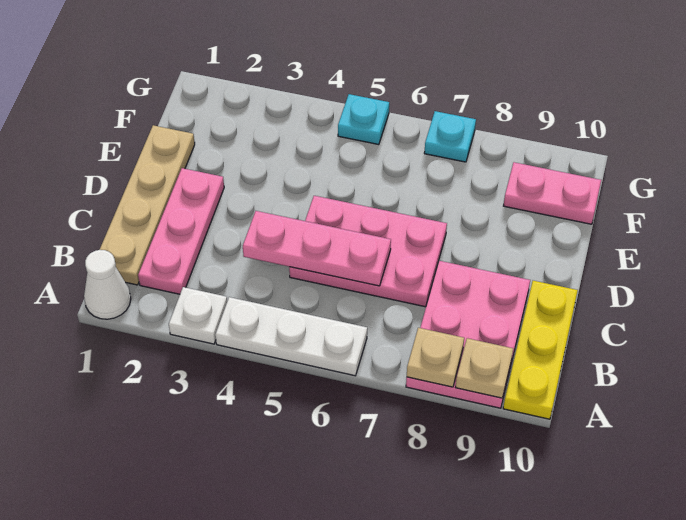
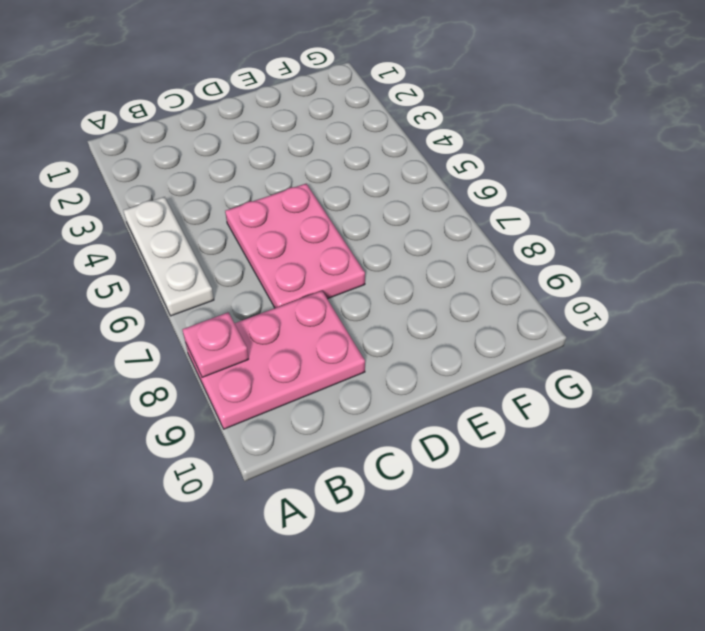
pink 1x1 plate [182,312,249,377] -> tan 1x1 plate [407,328,464,387]
none -> white 1x1 cone [84,250,131,319]
none -> white 1x1 plate [169,287,227,344]
none -> yellow 1x3 plate [503,281,578,419]

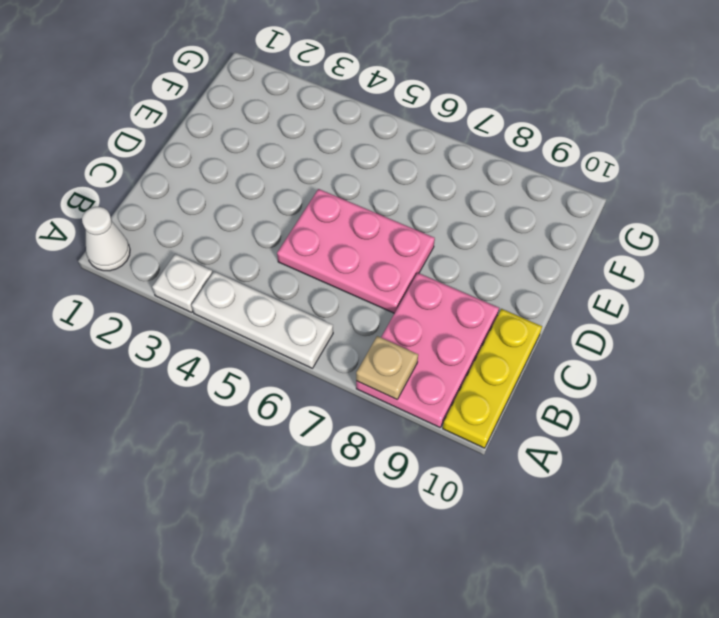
none -> tan 1x4 plate [100,125,195,285]
none -> pink 1x3 plate [138,168,224,294]
none -> pink 1x2 plate [504,162,601,224]

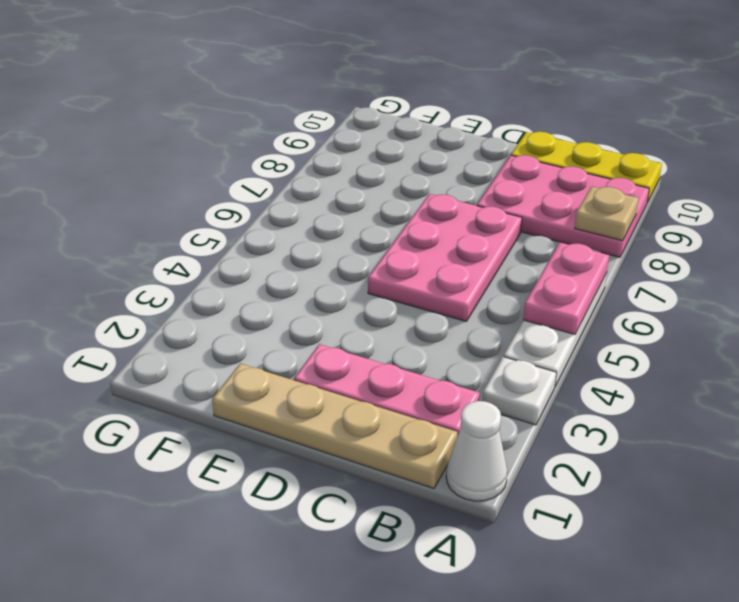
pink 1x2 plate [523,242,609,334] -> pink 1x2 plate moved to [504,162,601,224]
none -> cyan 1x1 plate [338,94,389,145]
none -> cyan 1x1 plate [424,111,476,162]
none -> tan 1x1 plate [456,338,513,398]

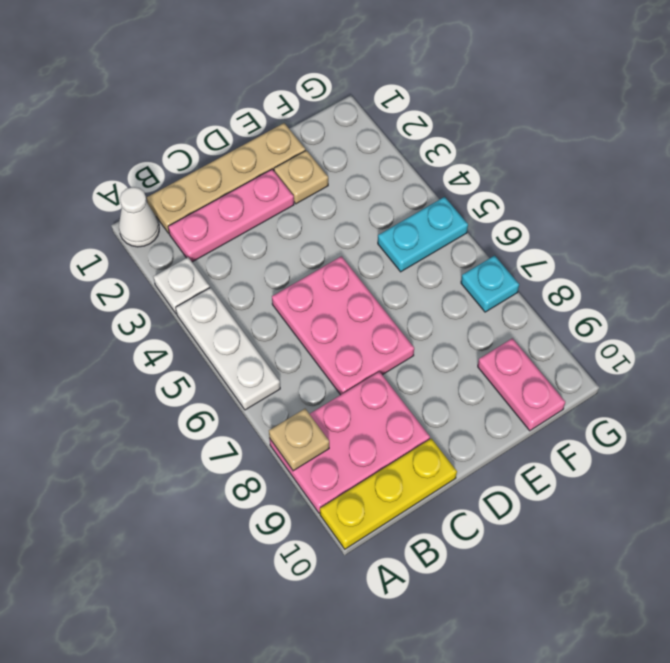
tan 1x1 plate [274,150,328,204] -> tan 1x1 plate moved to [456,338,513,398]
cyan 1x2 plate [378,197,468,272] -> cyan 1x1 plate [338,94,389,145]
none -> pink 1x3 plate [243,211,391,286]

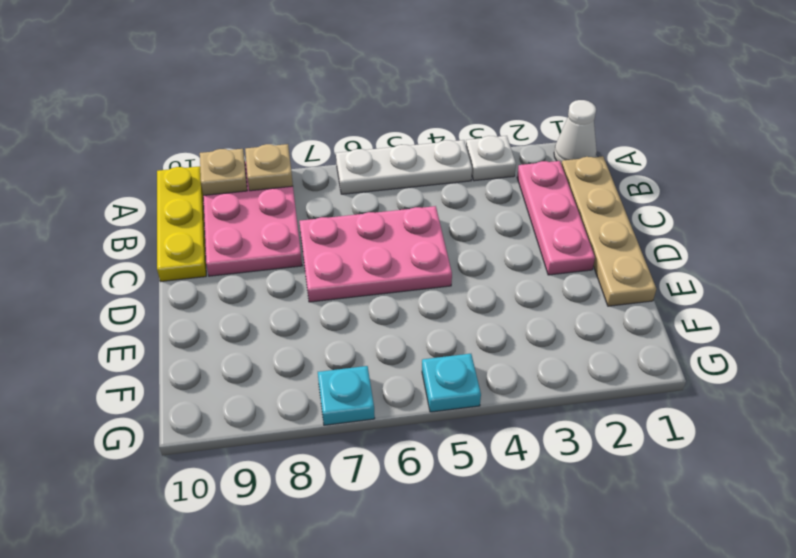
none -> pink 1x2 plate [504,162,601,224]
none -> pink 1x3 plate [243,211,391,286]

